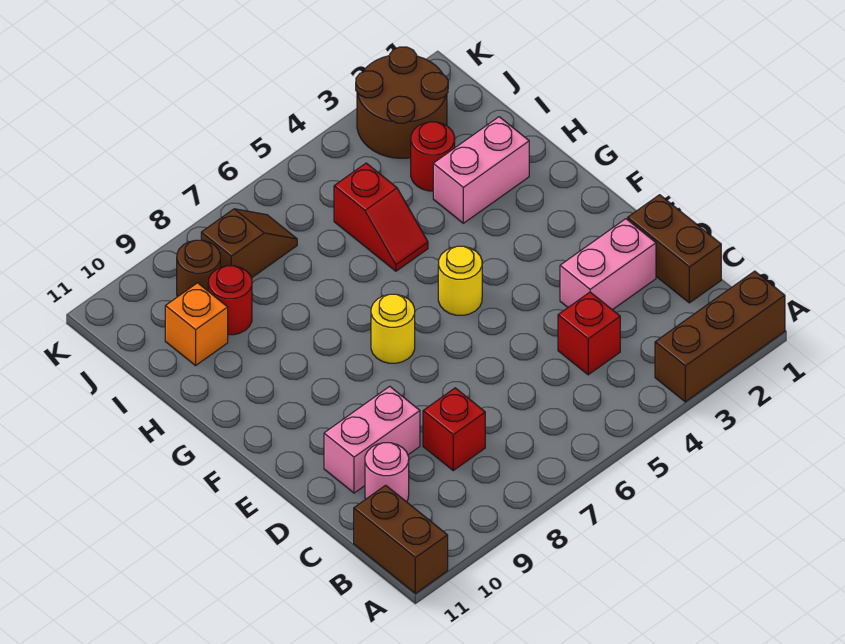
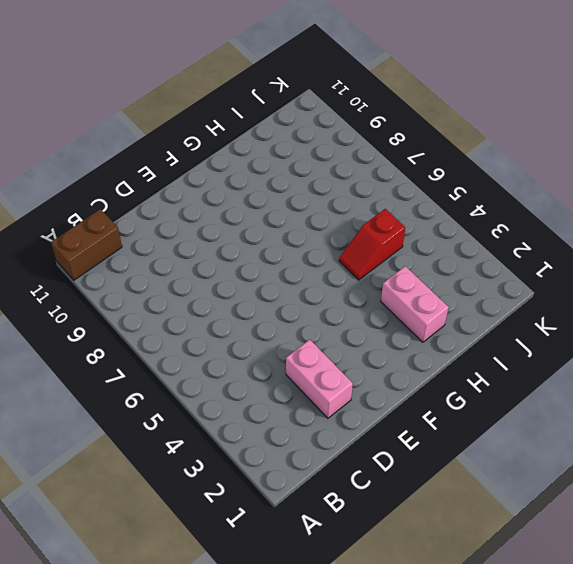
none -> brown 1x3 brick [655,271,785,402]
none -> brown 1x2 brick [628,195,721,303]
none -> red 1x1 brick [558,292,620,375]

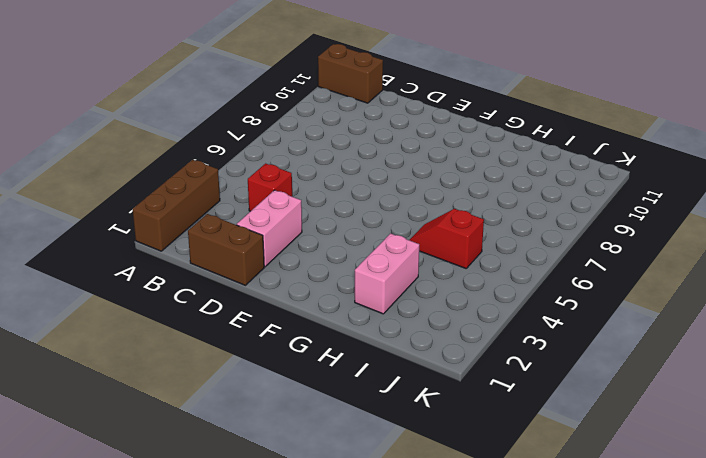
none -> red 1x1 brick [423,388,485,470]
none -> pink 1x1 round brick [365,443,409,502]
none -> pink 1x2 brick [324,386,420,493]

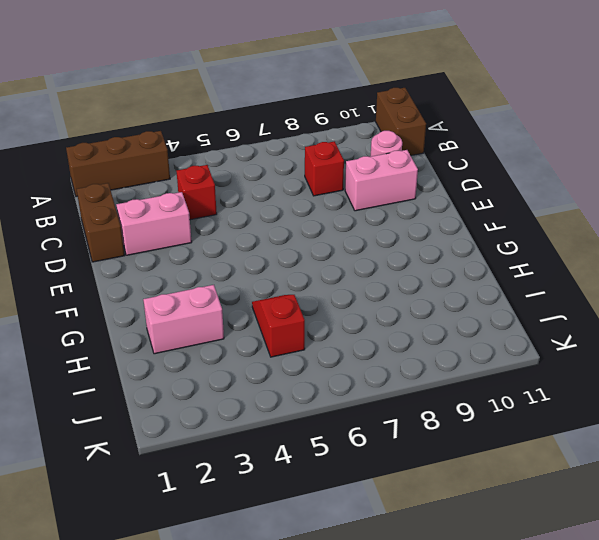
none -> yellow 1x1 round brick [438,246,482,315]
none -> yellow 1x1 round brick [371,294,415,363]
none -> red 1x1 round brick [411,122,455,191]

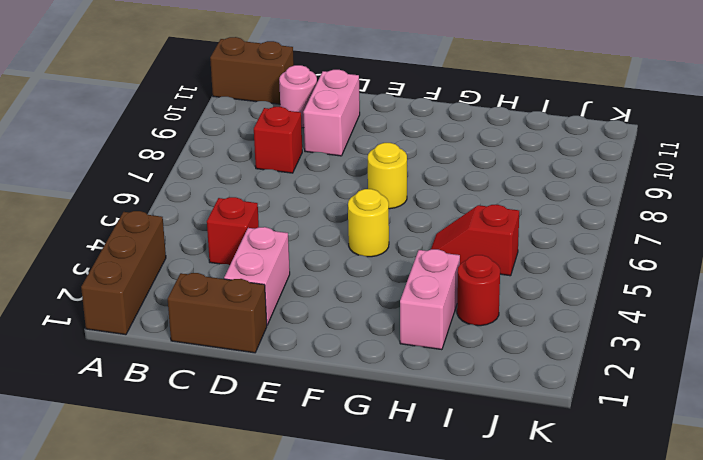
none -> red 1x1 round brick [208,266,252,335]
none -> orange 1x1 brick [165,283,228,365]
none -> brown 2x2 round brick [356,47,448,158]

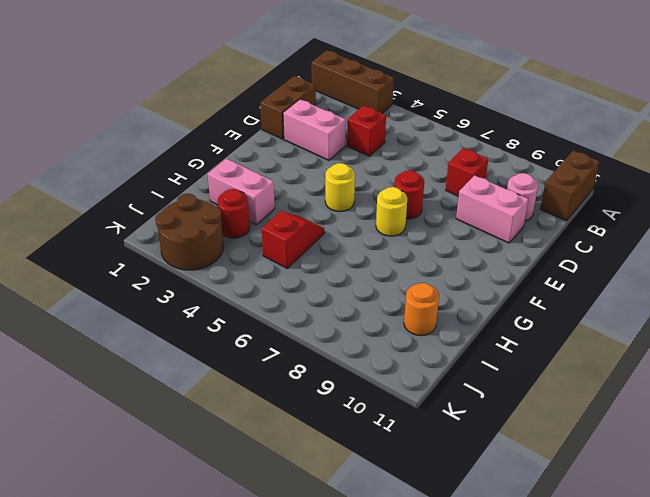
red 1x1 round brick [394,170,424,219] -> red 1x1 round brick moved to [208,266,252,335]
orange 1x1 round brick [404,283,439,336] -> orange 1x1 brick [165,283,228,365]
none -> brown 1x2 slope [201,209,297,278]
none -> brown 1x1 round brick [177,240,220,297]

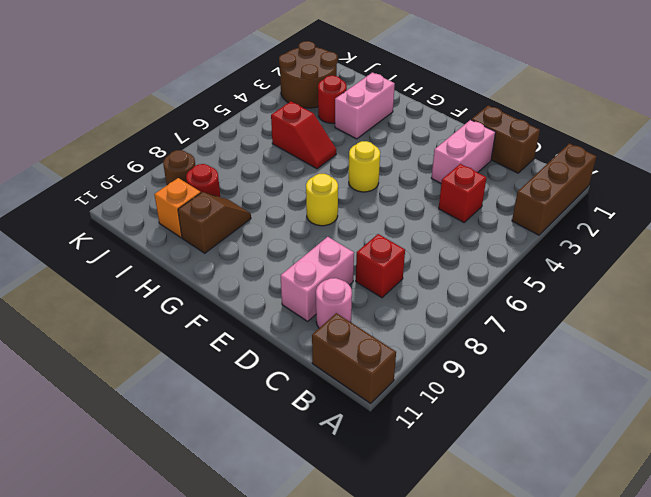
brown 1x2 slope [178,192,251,253] -> brown 1x2 slope moved to [201,209,297,278]

